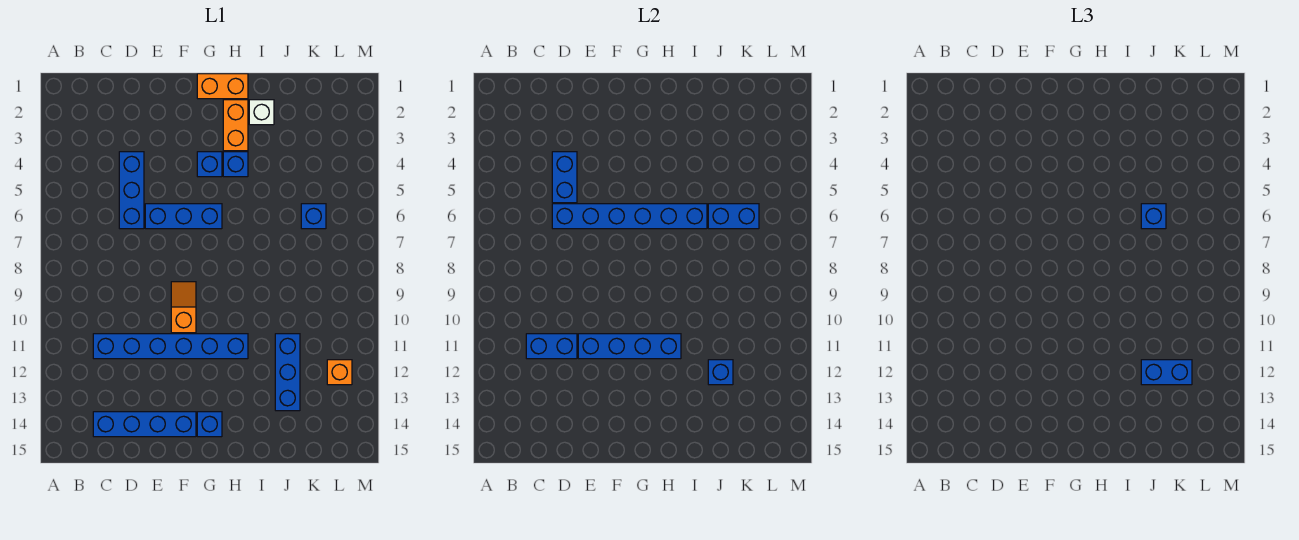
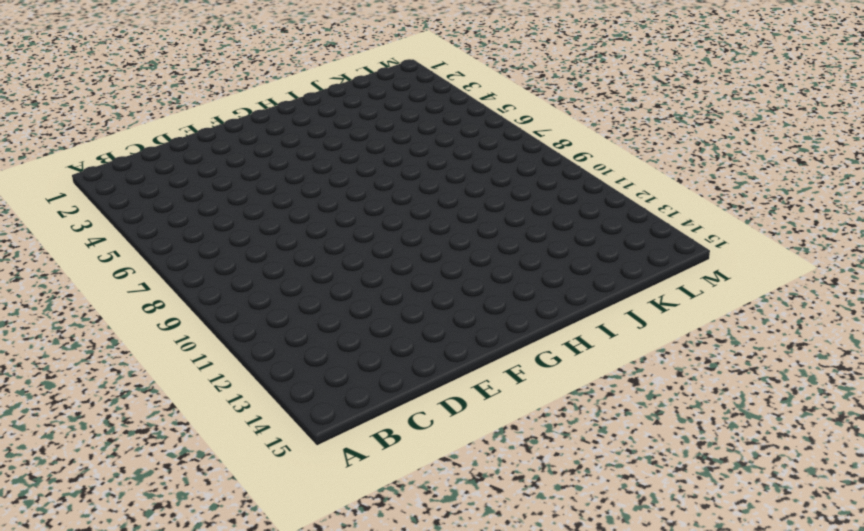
none -> blue 1x6 brick [93,334,248,359]
none -> blue 1x4 brick [93,412,196,437]
none -> blue 1x3 brick [119,152,144,229]

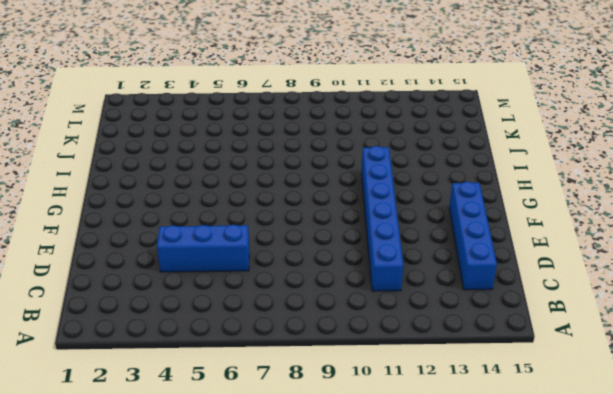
none -> blue 1x3 brick [145,204,222,229]
none -> orange 1x2 slope [171,282,196,333]
none -> orange 1x2 brick [197,74,248,99]

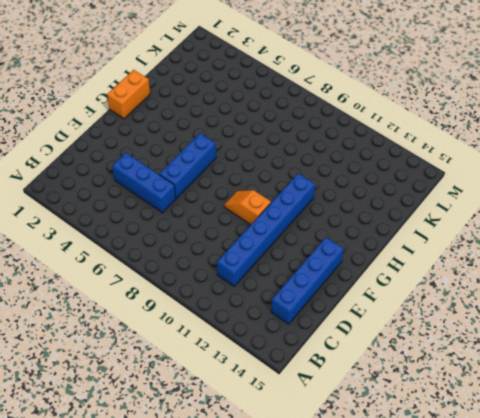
none -> blue 1x1 brick [197,152,222,177]
none -> blue 1x1 brick [197,412,222,437]
none -> orange 1x2 brick [223,100,248,151]

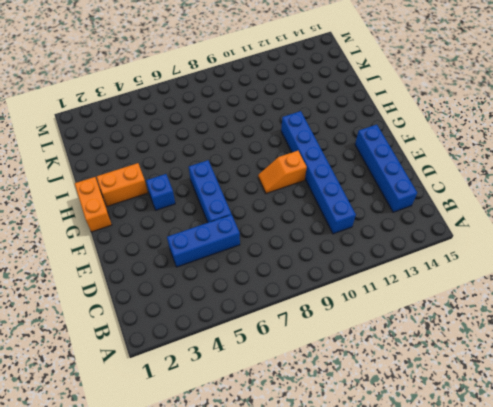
none -> blue 1x1 brick [197,412,222,437]
none -> blue 1x1 brick [223,152,248,177]
none -> white 1x1 brick [249,100,274,125]

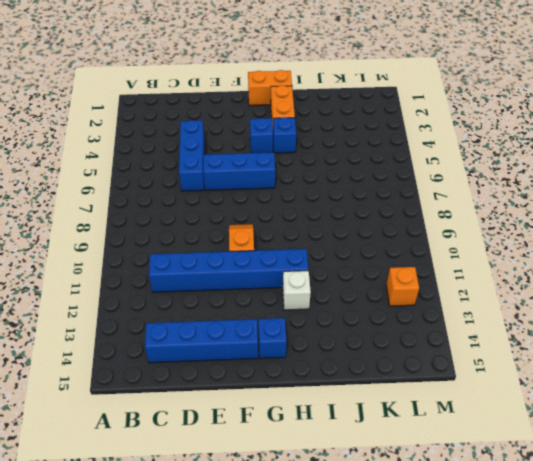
white 1x1 brick [283,271,311,310] -> white 1x1 brick moved to [249,100,274,125]
none -> blue 1x3 brick [275,334,300,411]
none -> blue 1x1 brick [301,204,326,229]
none -> blue 1x2 brick [526,334,577,359]

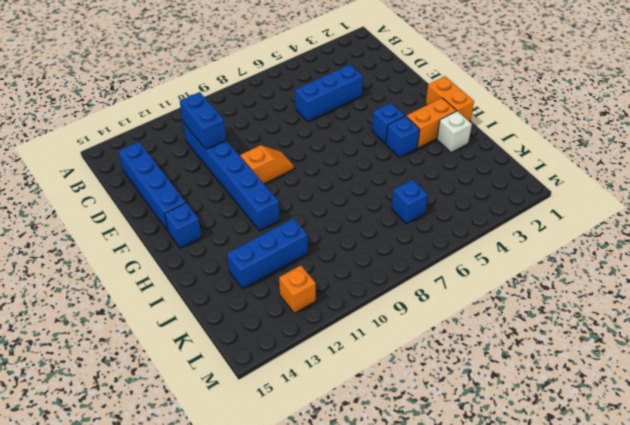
none -> blue 1x3 brick [145,204,222,229]
none -> blue 1x2 brick [552,152,577,203]
none -> blue 1x6 brick [552,204,707,229]

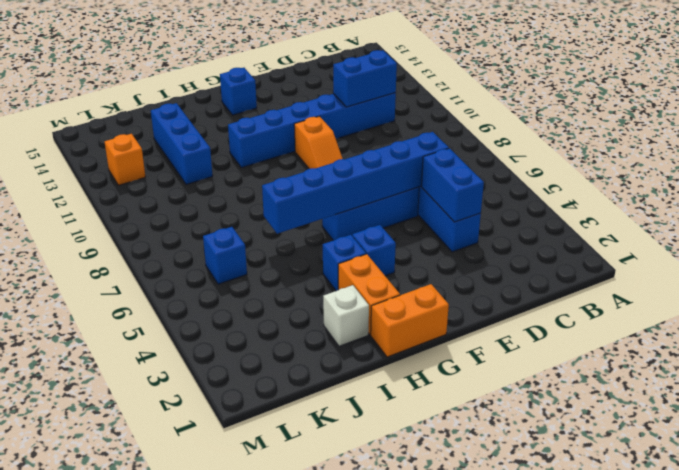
none -> blue 1x4 brick [93,412,196,437]
none -> blue 1x4 brick [578,334,681,359]
none -> blue 1x2 brick [708,204,759,229]

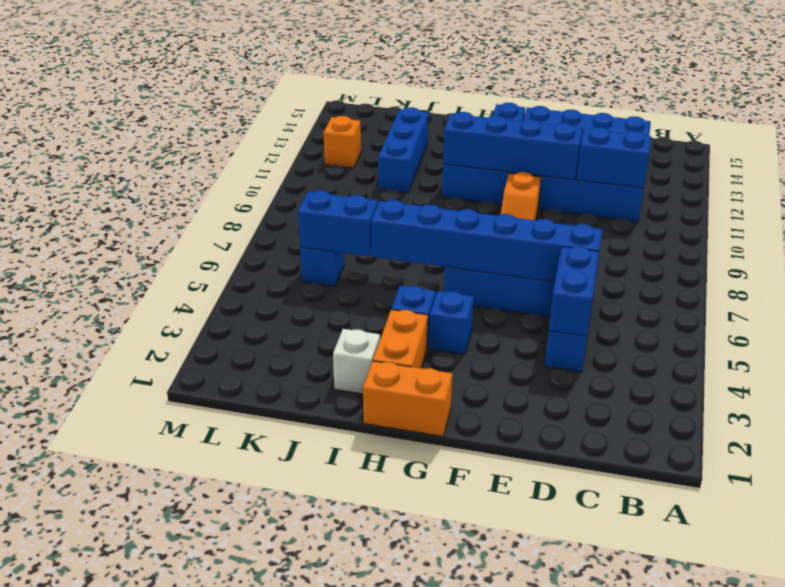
none -> blue 1x1 brick [708,360,733,385]
none -> blue 1x1 brick [1141,204,1166,229]
none -> blue 1x2 brick [1141,360,1192,385]

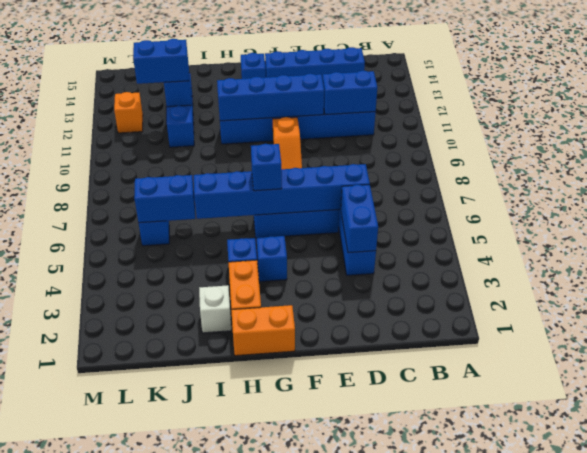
blue 1x1 brick [251,144,282,191] -> blue 1x1 brick moved to [1141,204,1166,229]

